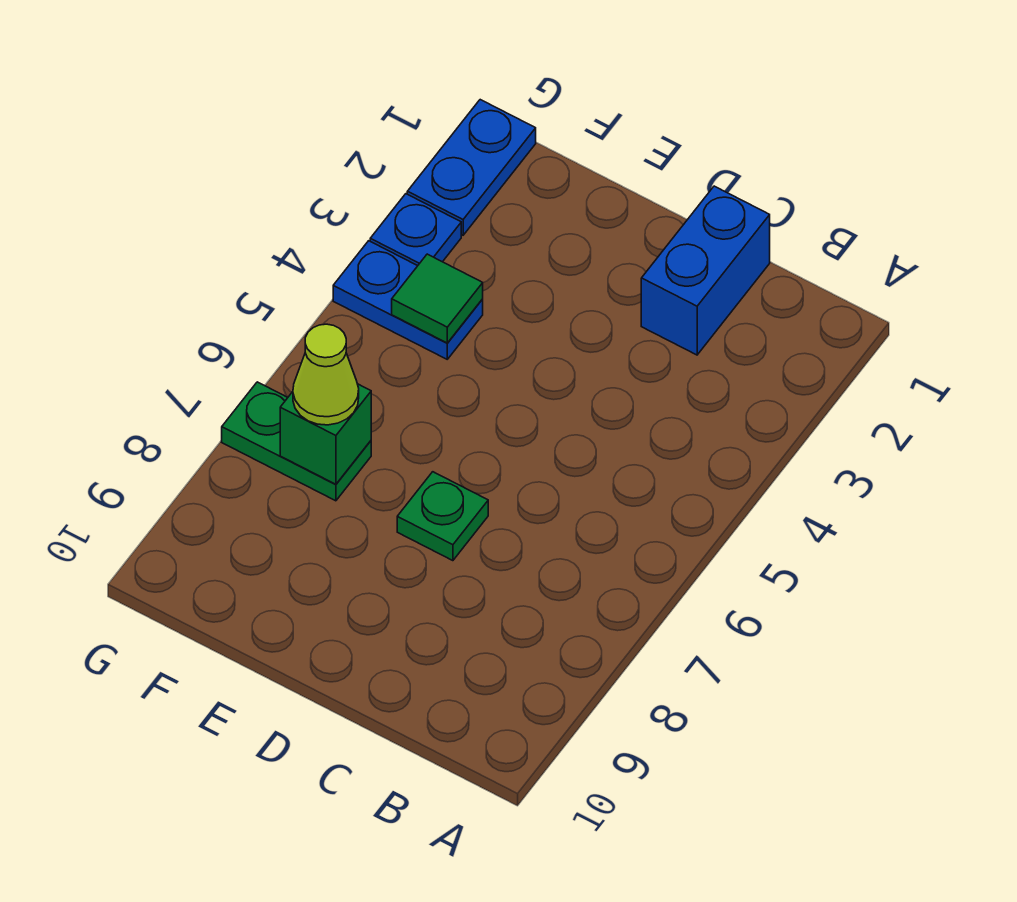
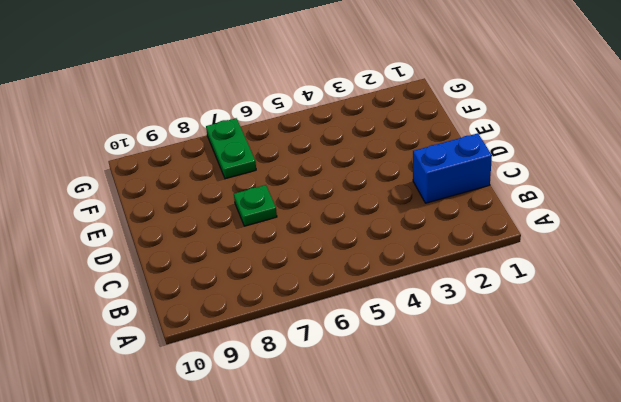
none -> blue 1x2 plate [333,241,483,359]
none -> blue 1x2 plate [407,100,536,235]

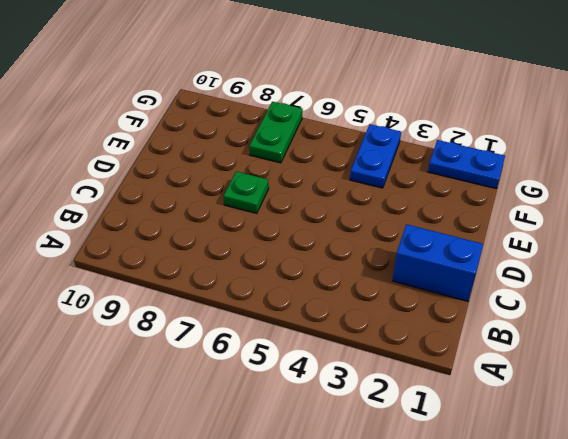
none -> blue 1x1 plate [370,194,461,266]
none -> green 1x1 tile [392,254,483,343]

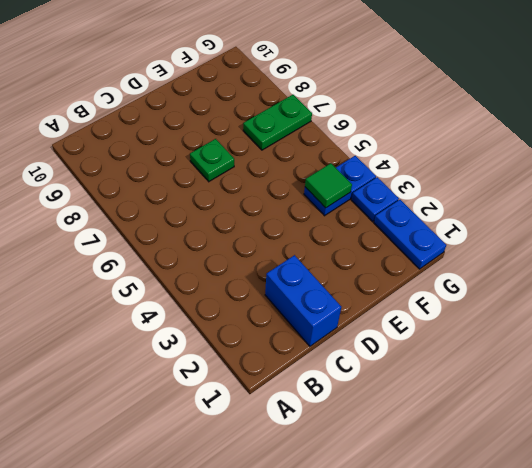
none -> green 1x1 brick [280,384,371,484]
none -> lime 1x1 cone [293,324,359,425]

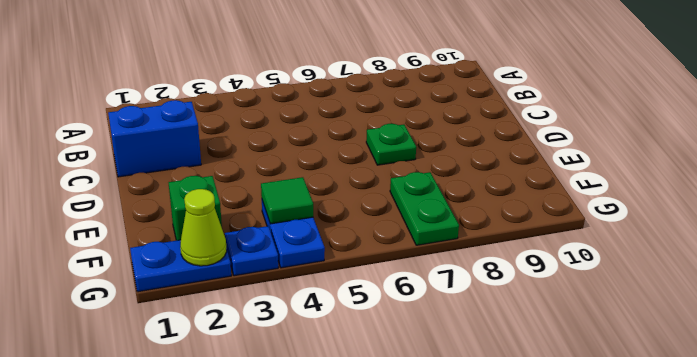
green 1x1 brick [169,176,222,240] -> green 1x1 brick moved to [280,384,371,484]
lime 1x1 cone [180,189,227,266] -> lime 1x1 cone moved to [293,324,359,425]

